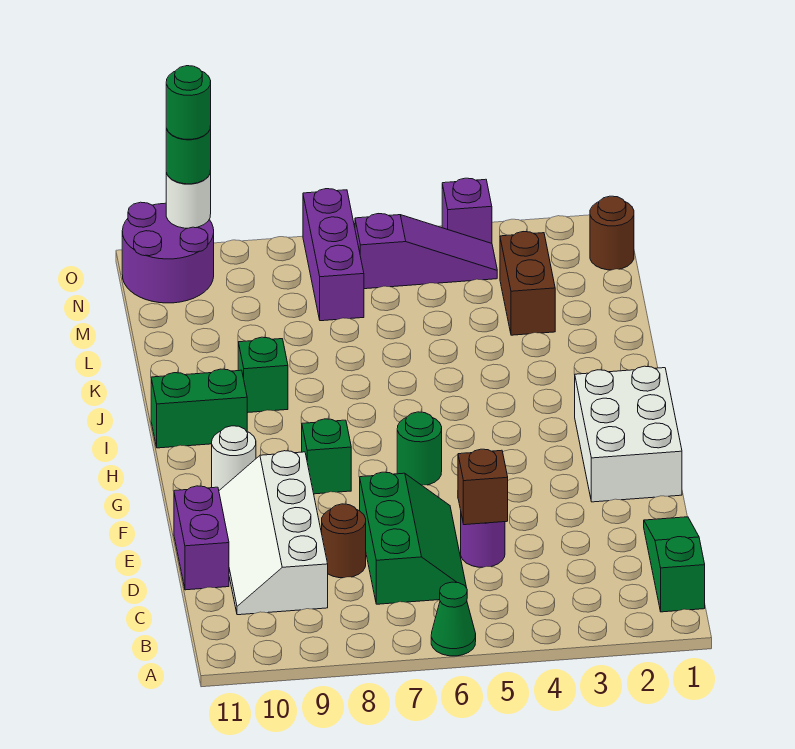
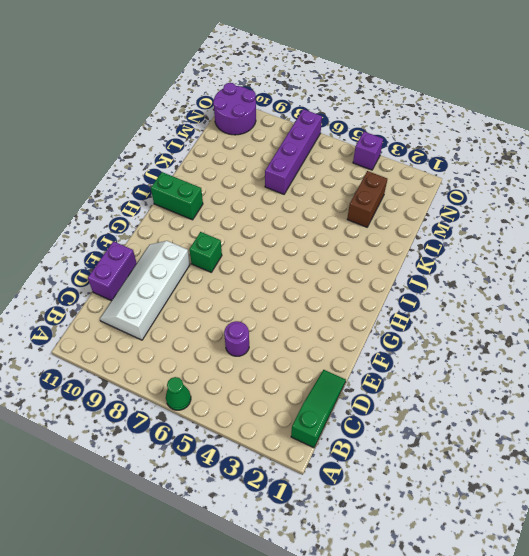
purple 1x4 brick [265,109,322,194] -> purple 1x3 brick [303,189,364,321]
none -> green 2x3 slope [360,472,467,604]
none -> brown 1x1 round brick [322,504,366,578]
none -> white 2x3 brick [575,366,682,502]

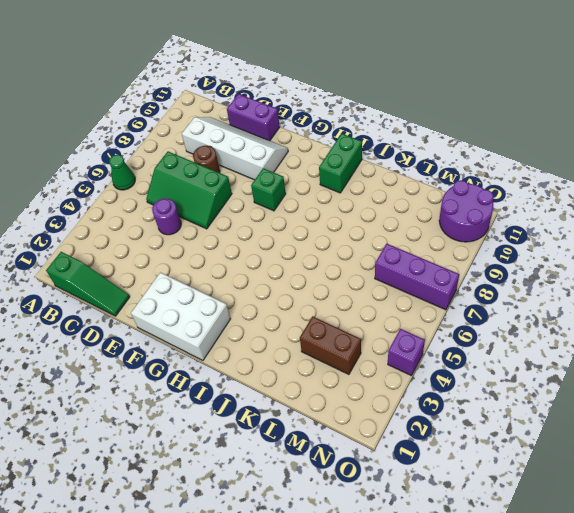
none -> green 1x1 round brick [397,412,442,485]
none -> white 1x1 round brick [212,426,256,490]
none -> green 1x1 brick [238,337,288,413]

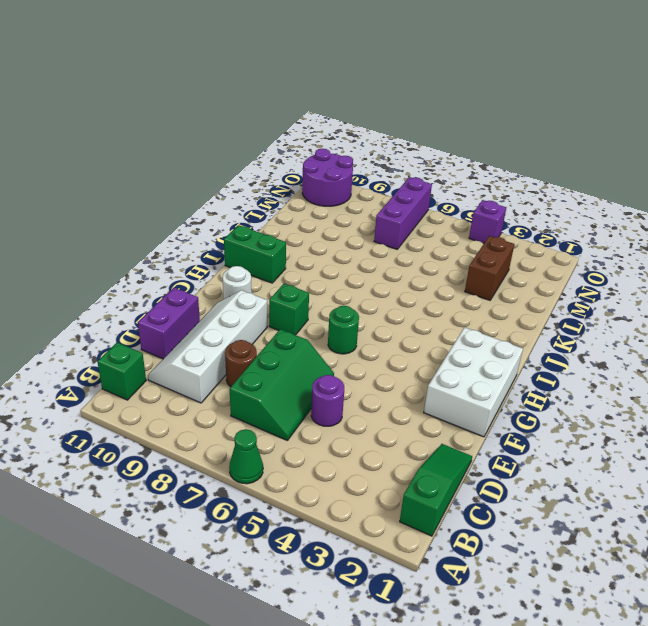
green 1x1 brick [97,342,146,400] -> green 1x1 brick moved to [238,337,288,413]
none -> brown 1x1 round brick [590,196,634,270]
none -> purple 1x3 slope [355,214,497,289]
none -> brown 1x1 brick [458,449,508,525]

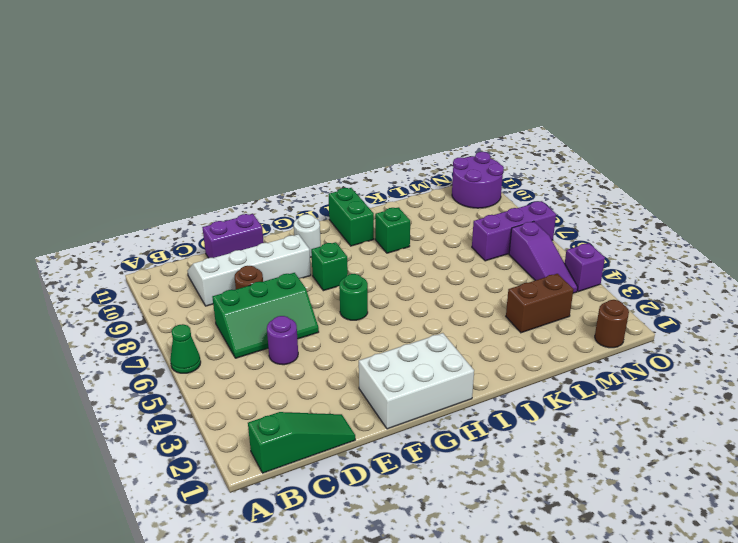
none -> brown 1x1 brick [458,449,508,525]
none -> white 1x1 round brick [166,171,211,228]
none -> green 1x1 round brick [166,126,211,184]

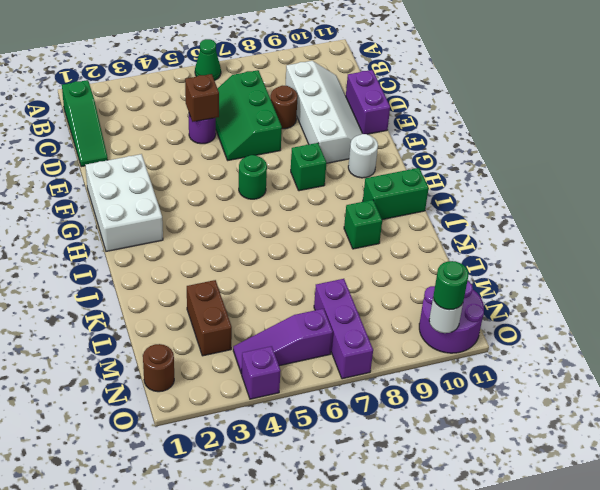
none -> green 1x1 round brick [166,66,211,139]

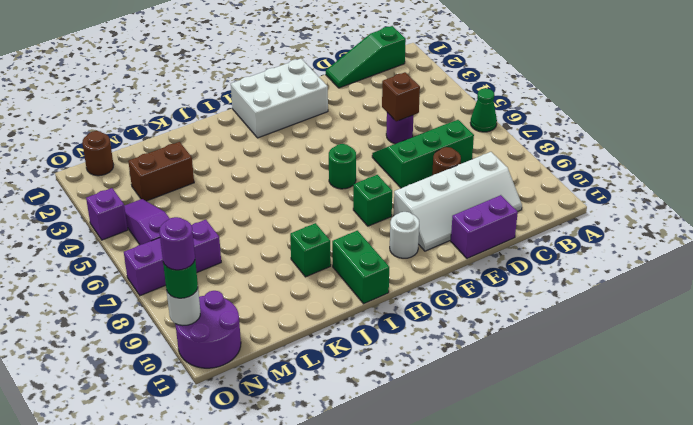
purple 1x1 round brick [160,217,195,270] -> green 1x1 round brick [166,66,211,139]

